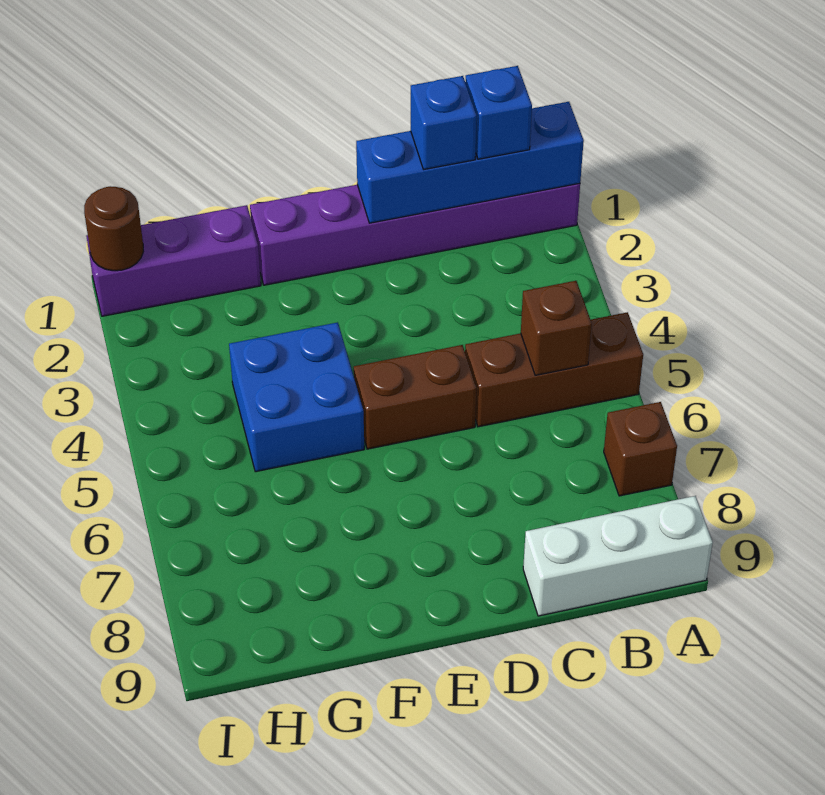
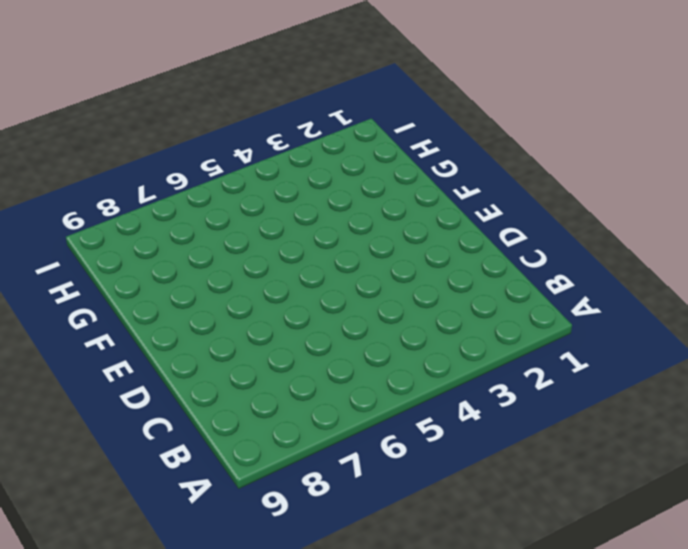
none -> purple 1x6 brick [250,183,580,285]
none -> brown 1x3 brick [465,312,643,427]
none -> brown 1x1 brick [604,402,677,496]

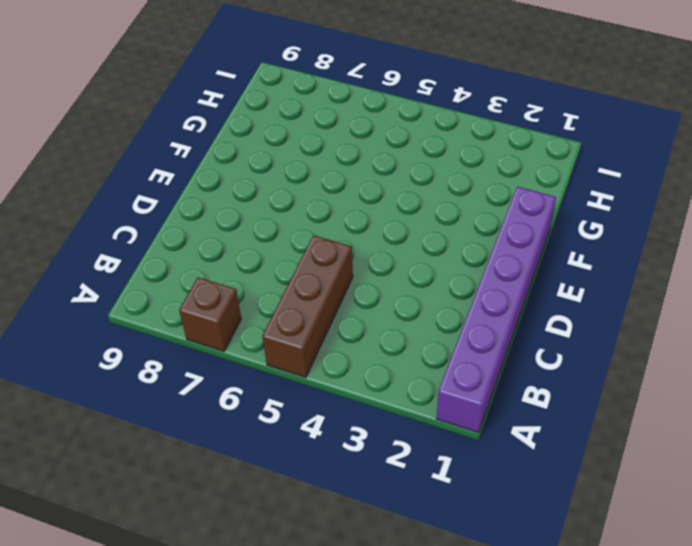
none -> white 1x3 brick [523,496,713,616]
none -> brown 1x2 brick [354,345,476,449]
none -> blue 2x2 brick [229,322,364,472]

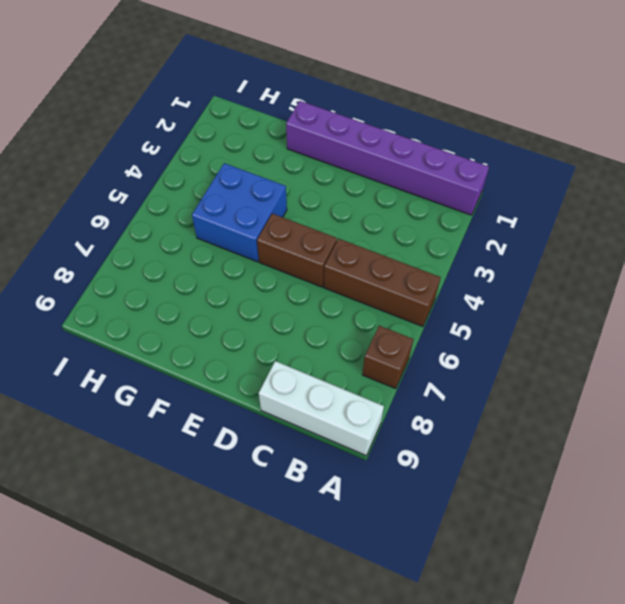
none -> purple 1x3 brick [87,205,261,316]
none -> blue 1x4 brick [356,102,584,223]
none -> brown 1x1 brick [521,281,592,375]

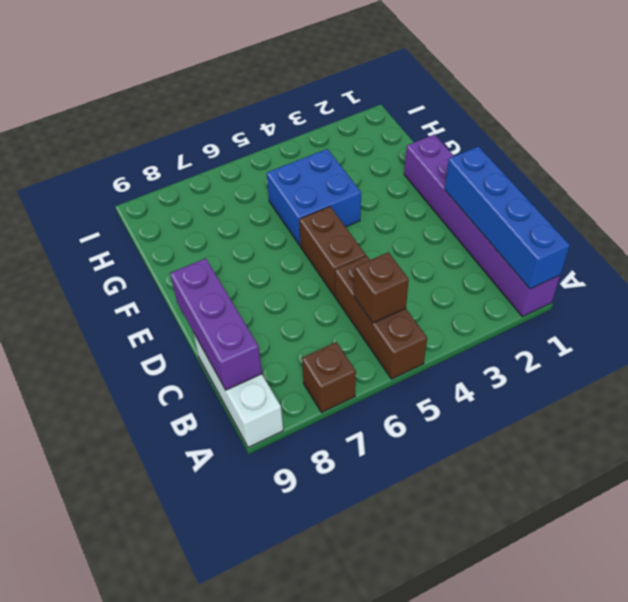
purple 1x3 brick [170,258,262,390] -> purple 1x3 brick moved to [87,205,261,316]
none -> brown 1x1 round brick [84,186,143,271]
none -> blue 1x1 brick [465,66,532,159]
none -> blue 1x1 brick [411,76,477,169]

